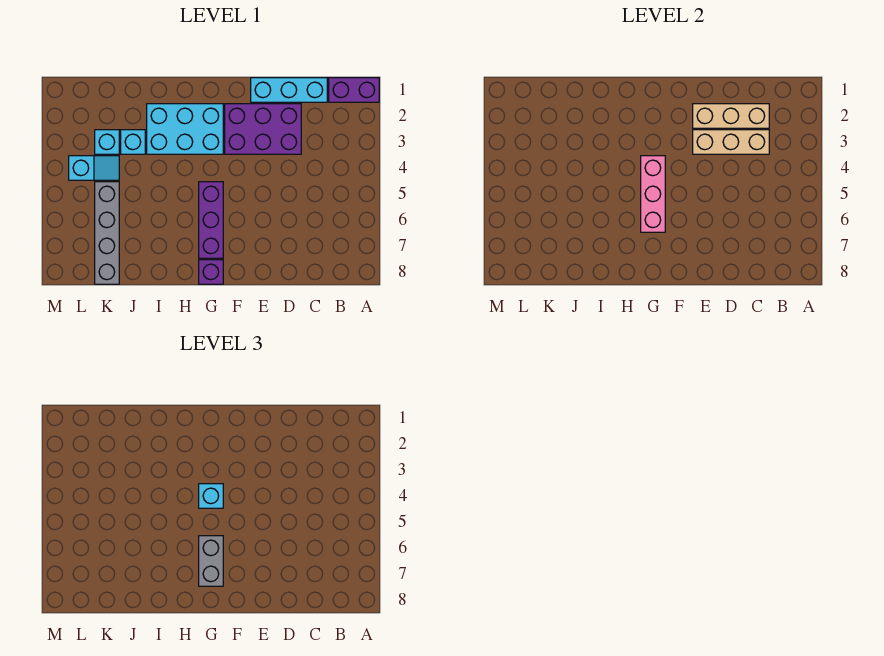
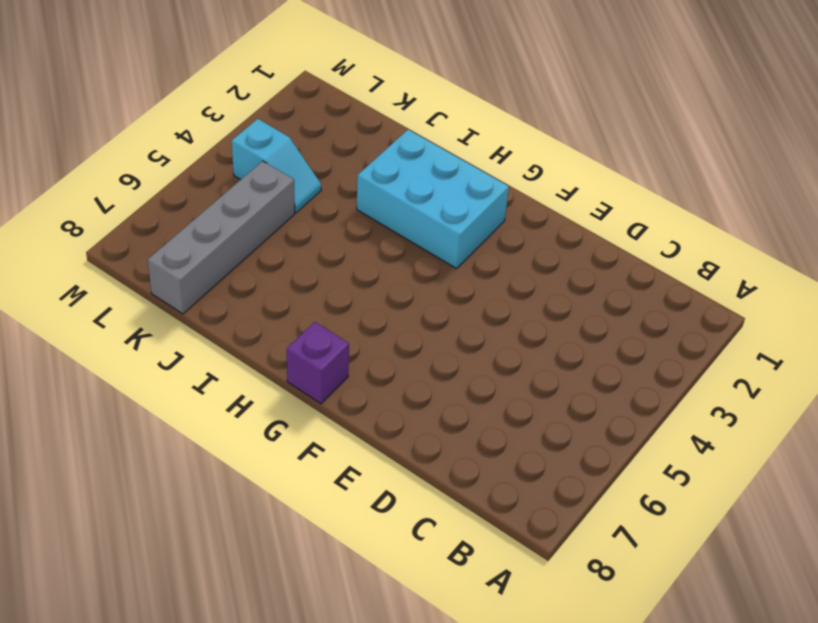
none -> purple 1x2 brick [329,78,379,102]
none -> cyan 1x3 brick [251,78,327,102]
none -> purple 2x3 brick [225,104,301,154]

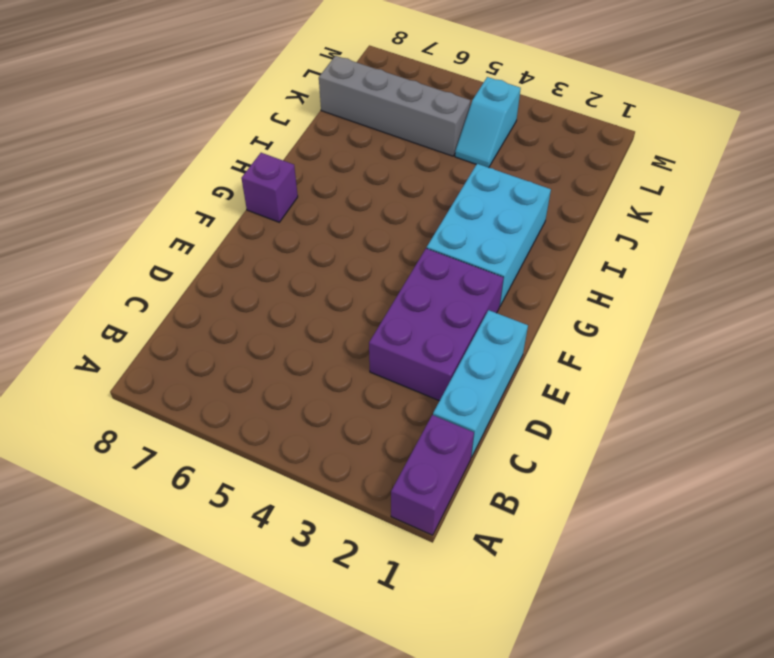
none -> purple 1x3 brick [199,182,223,258]
none -> cyan 1x1 brick [121,130,145,154]
none -> cyan 1x1 brick [95,130,119,154]

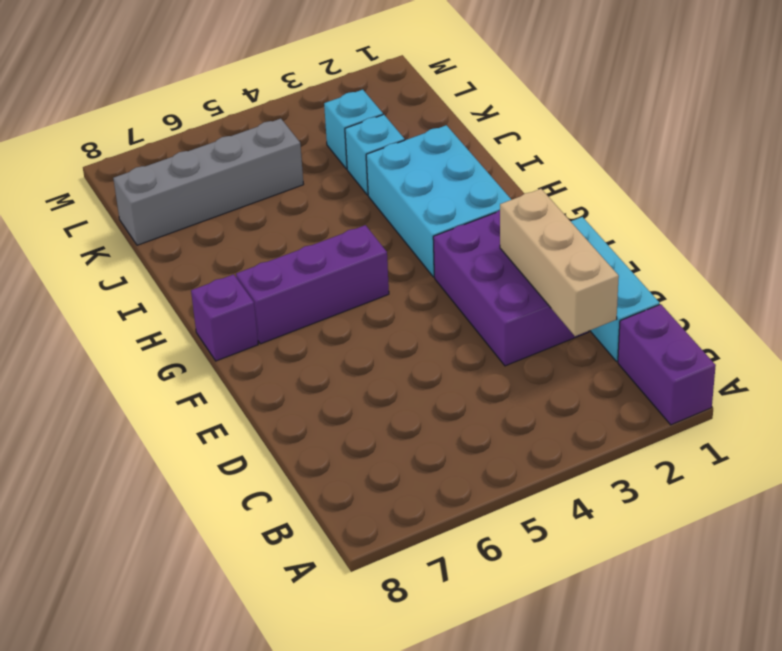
none -> cyan 1x2 slope [69,156,119,180]
none -> tan 1x3 brick [693,130,769,154]
none -> pink 1x3 brick [641,156,665,232]

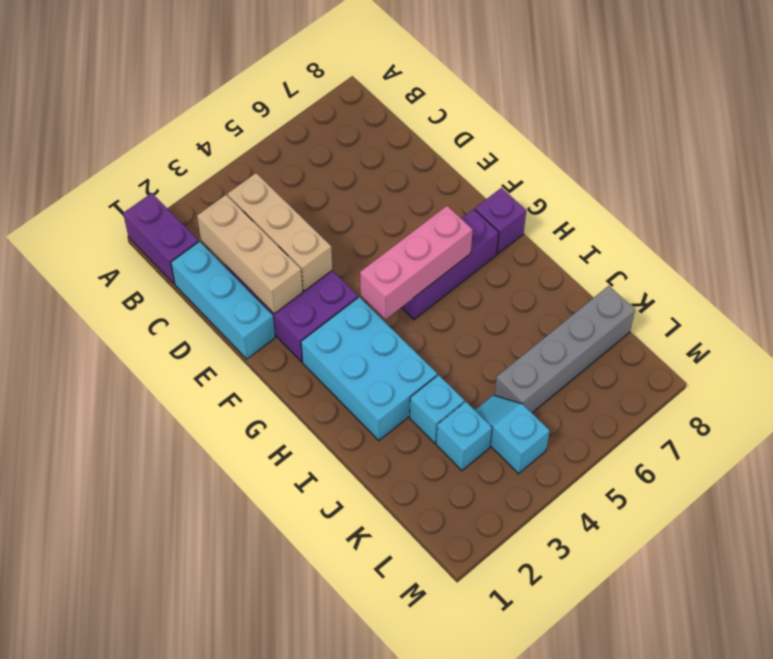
none -> cyan 1x1 brick [199,484,223,508]
none -> grey 1x2 brick [199,536,223,586]

